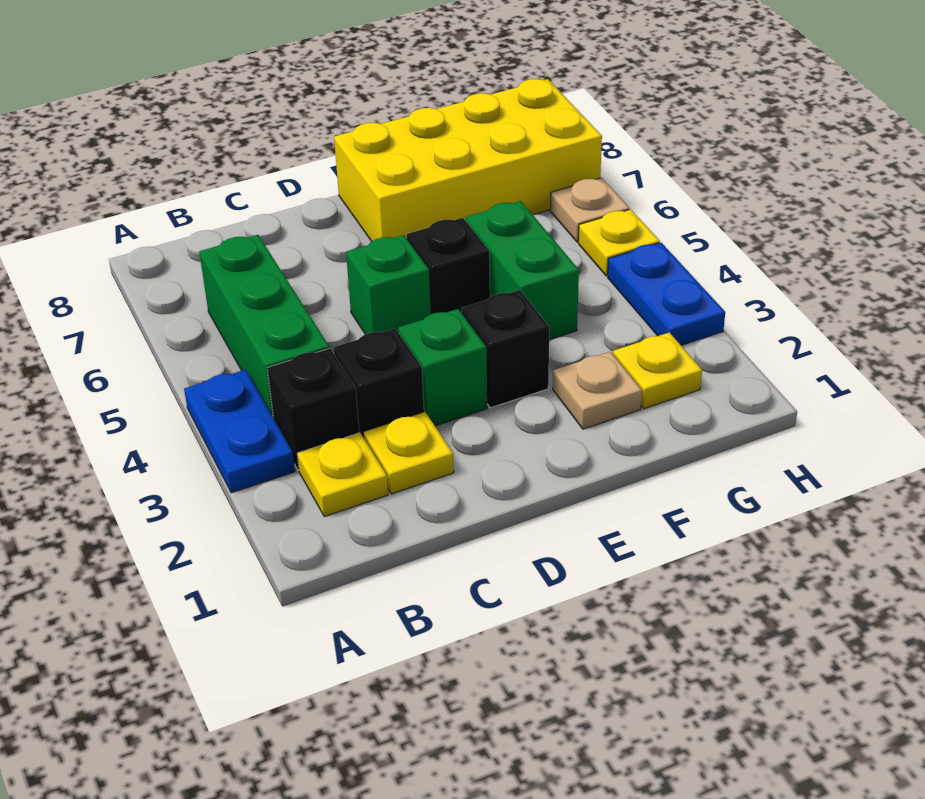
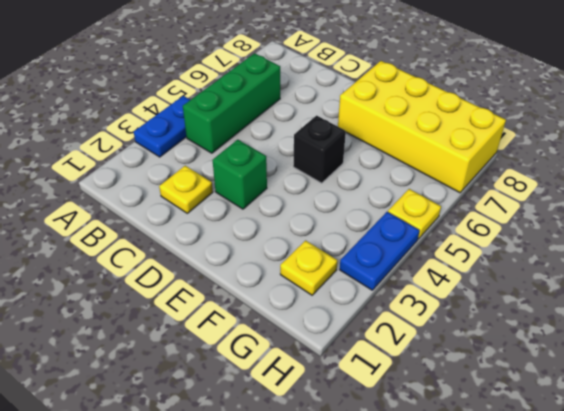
none -> yellow 1x1 plate [297,433,388,517]
none -> black 1x1 brick [267,348,359,471]
none -> black 1x1 brick [333,328,424,438]

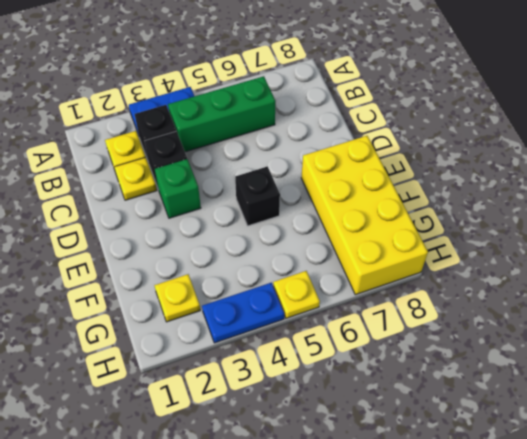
none -> green 1x1 brick [346,235,431,334]
none -> black 1x1 brick [461,290,550,408]
none -> tan 1x1 plate [553,352,642,429]

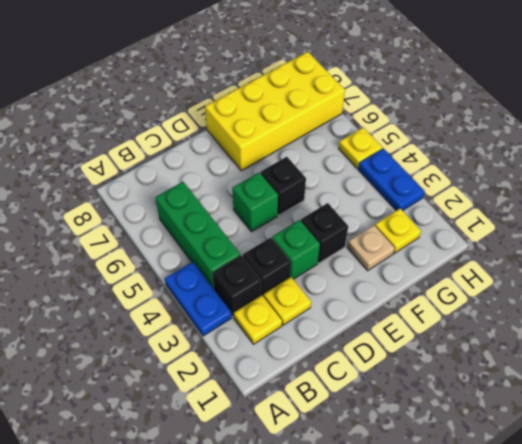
none -> green 1x2 brick [466,201,579,340]
none -> tan 1x1 plate [550,178,629,242]

